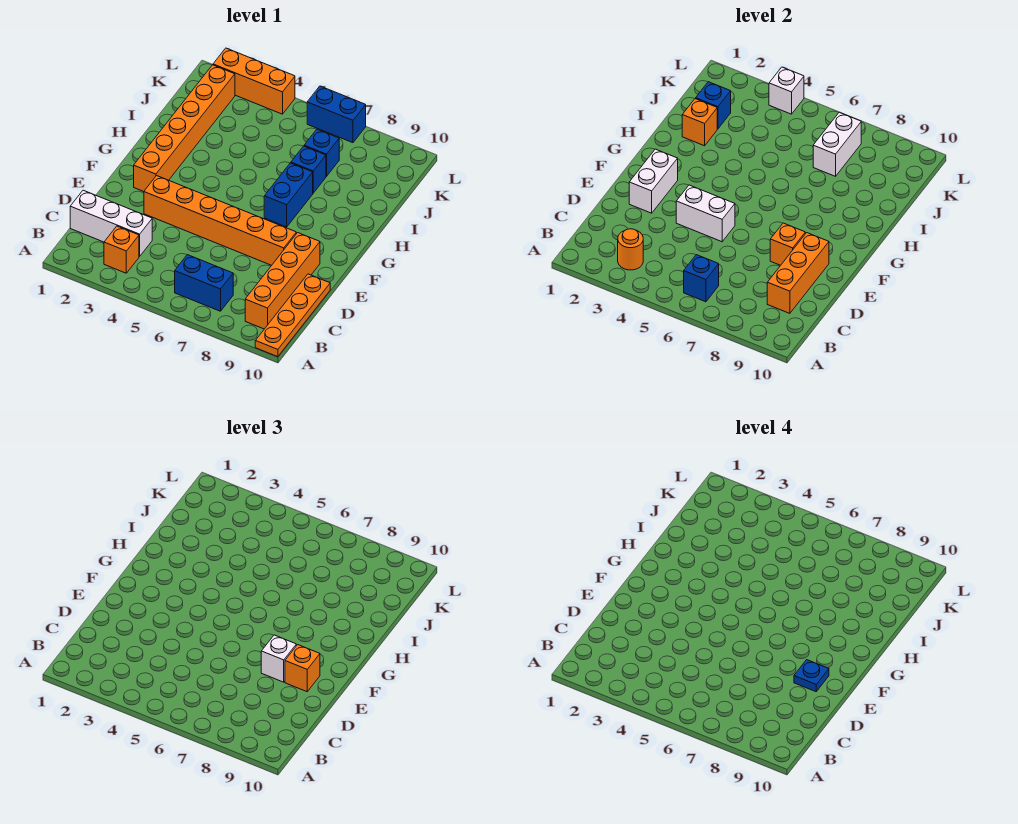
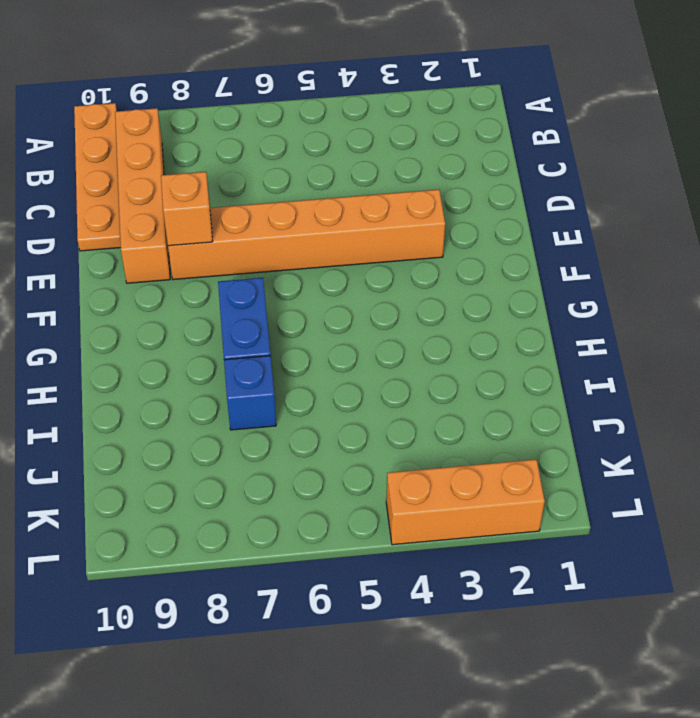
none -> orange 1x1 brick [104,226,139,273]
none -> blue 1x2 brick [175,255,233,311]
none -> white 1x3 brick [70,190,152,256]

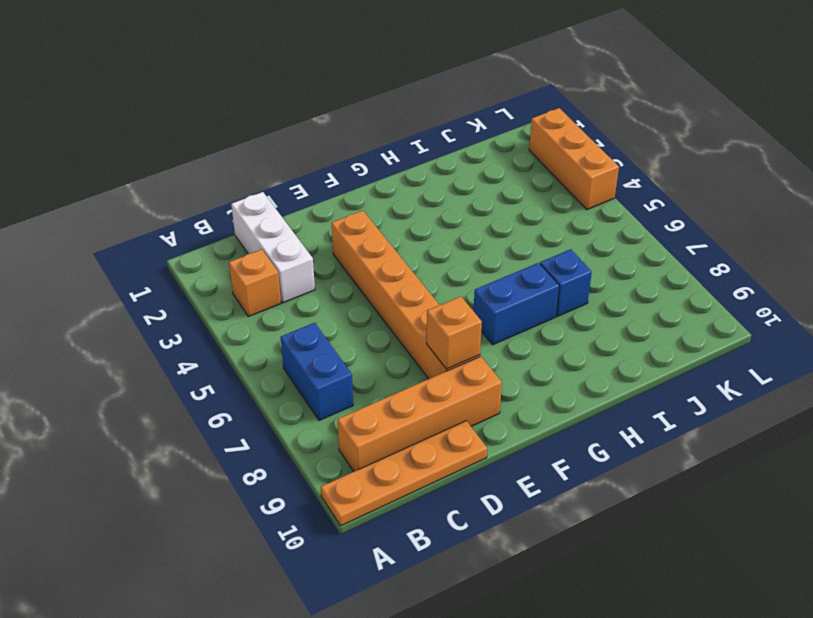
none -> orange 1x6 brick [134,65,235,192]
none -> blue 1x1 brick [304,129,339,176]
none -> blue 1x2 brick [307,86,366,143]

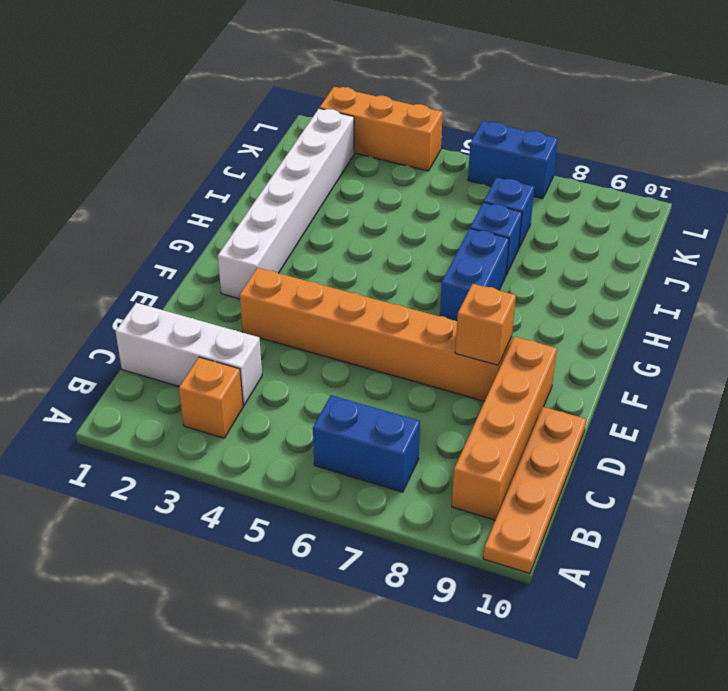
white 1x6 brick [218,108,354,299] -> orange 1x6 brick [134,65,235,192]
none -> orange 1x1 round brick [618,229,643,270]
none -> blue 1x1 brick [684,255,719,302]
none -> orange 1x3 brick [767,233,829,313]

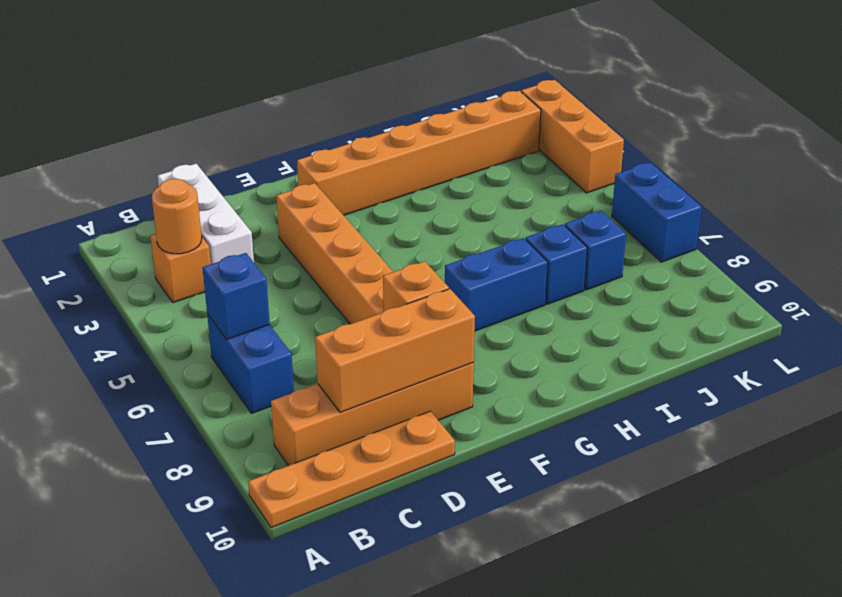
none -> white 1x2 brick [629,149,678,213]
none -> white 1x2 brick [676,185,735,242]
none -> orange 1x1 brick [682,99,717,146]

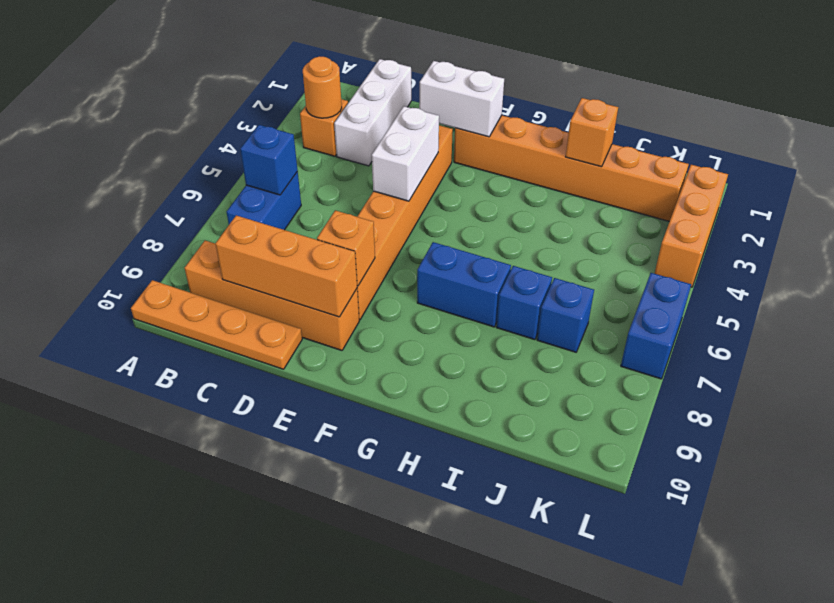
none -> blue 1x1 brick [696,82,731,129]
none -> white 1x2 brick [813,112,861,176]
none -> white 1x1 brick [769,67,804,114]

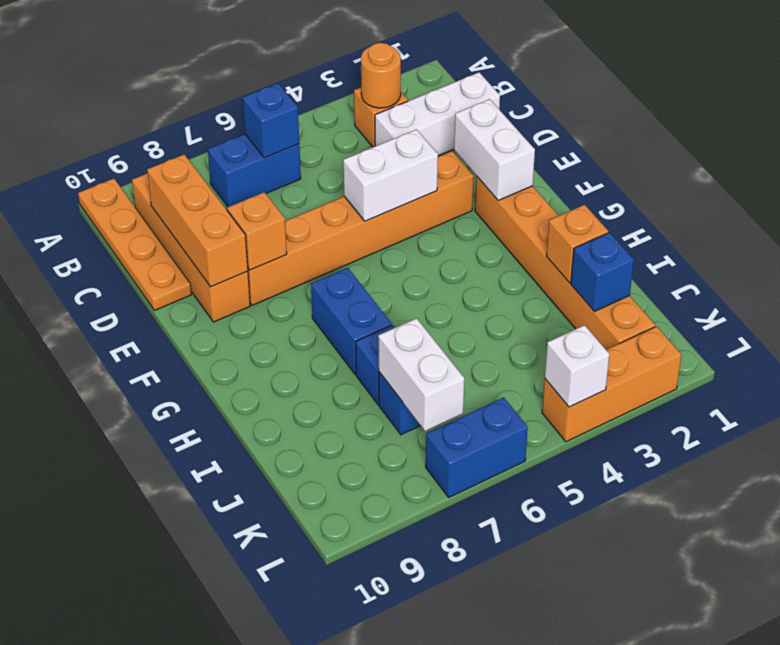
none -> white 1x1 brick [261,635,296,682]
none -> orange 1x1 brick [285,645,320,692]
none -> blue 1x1 plate [794,660,829,692]

